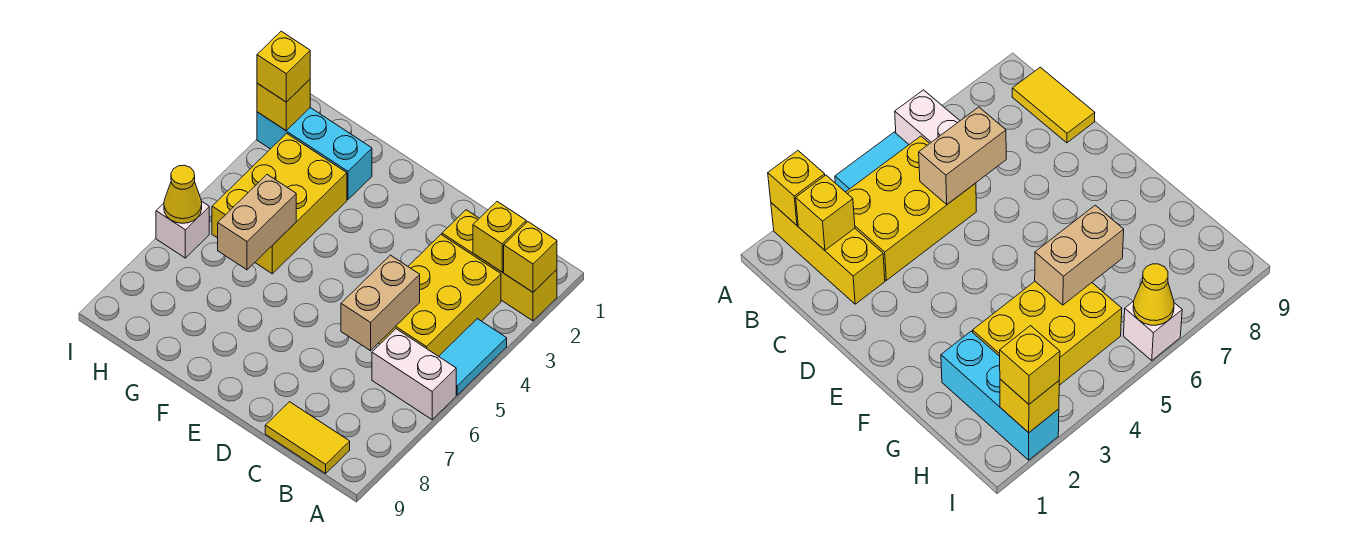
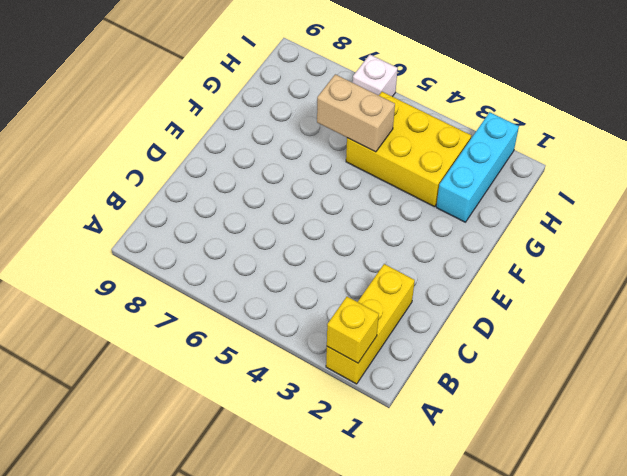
none -> cyan 1x2 tile [439,319,507,395]
none -> white 1x2 brick [372,329,456,420]
none -> yellow 2x3 brick [378,235,501,356]

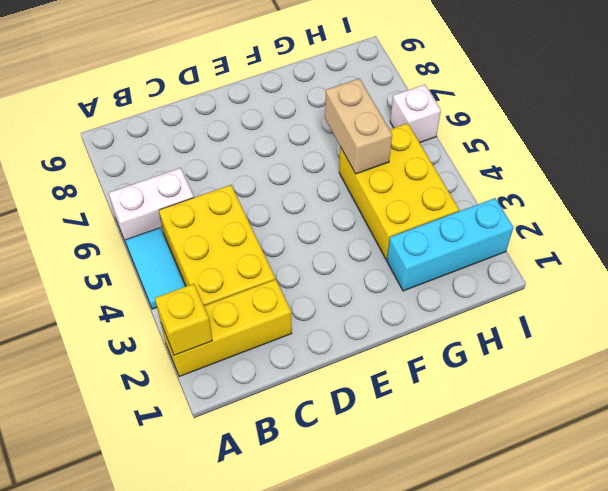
none -> yellow 1x2 tile [265,402,350,473]
none -> yellow 1x1 brick [473,202,526,272]
none -> tan 1x2 brick [341,255,420,351]

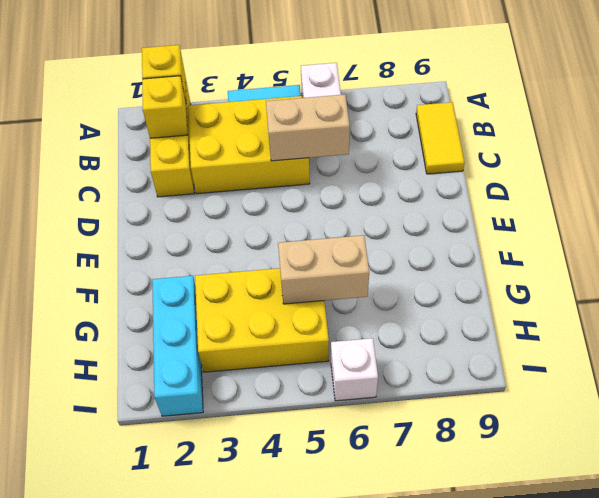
none -> yellow 1x1 brick [257,80,310,130]
none -> yellow 1x1 cone [164,165,202,223]
none -> yellow 1x1 brick [257,31,310,102]

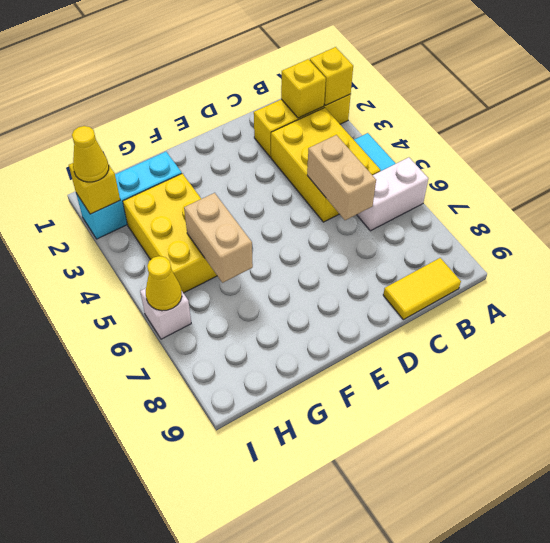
yellow 1x1 cone [72,126,109,182] -> yellow 1x1 brick [257,31,310,102]

